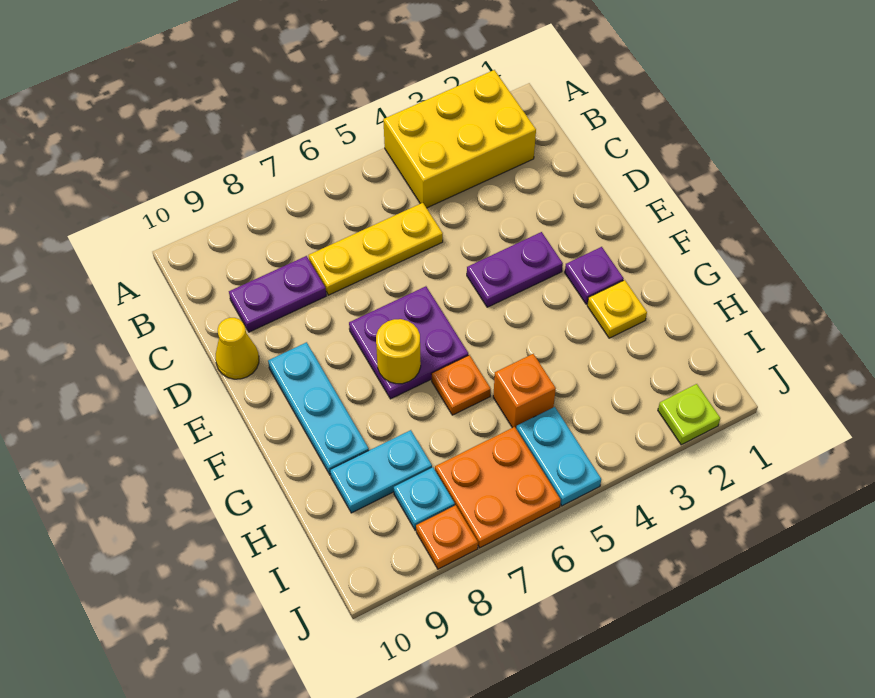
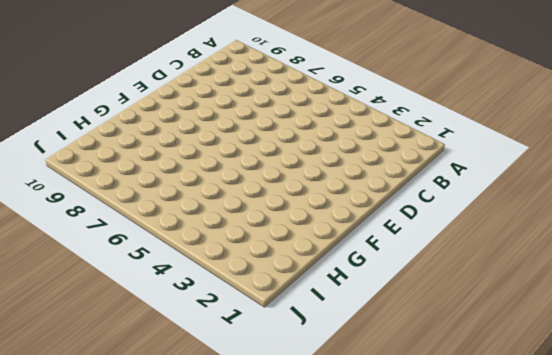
none -> yellow 2x3 brick [383,70,536,208]
none -> yellow 1x3 plate [309,203,443,295]
none -> purple 1x2 plate [229,256,326,332]

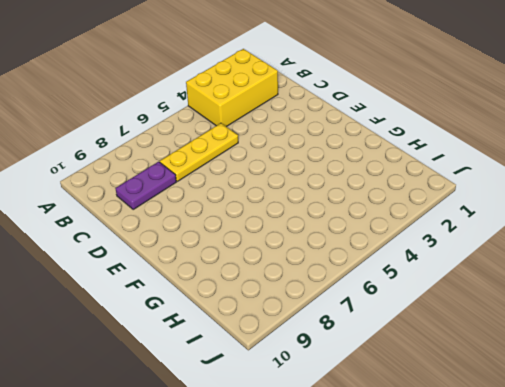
none -> yellow 1x1 cone [215,318,259,379]
none -> purple 1x2 plate [467,232,563,307]
none -> purple 2x2 plate [349,286,468,399]

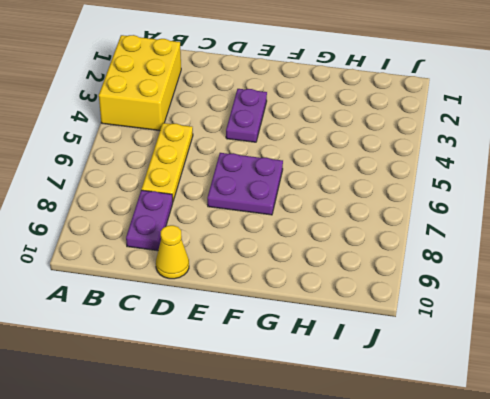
none -> cyan 1x3 plate [268,342,369,475]
none -> purple 1x1 plate [565,247,624,304]
none -> yellow 1x1 plate [587,280,647,338]

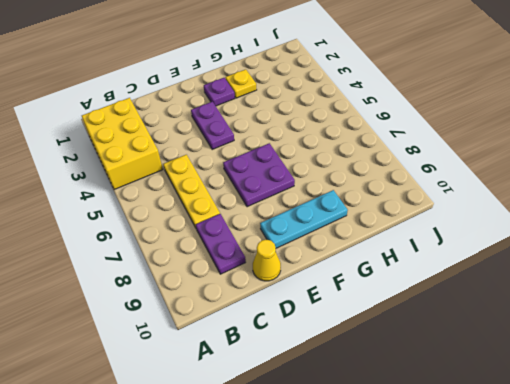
none -> orange 1x1 plate [431,355,491,415]
none -> orange 1x1 brick [493,354,556,428]
none -> cyan 1x2 plate [330,430,432,513]

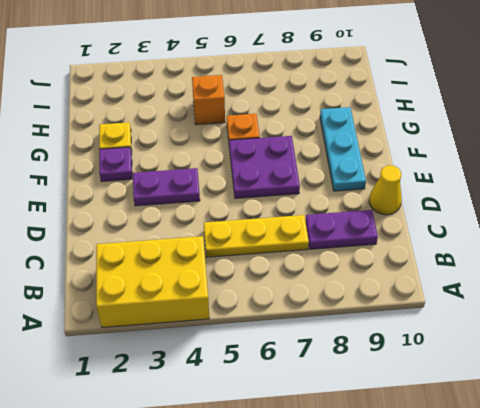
none -> cyan 1x2 plate [330,430,432,513]
none -> cyan 1x2 plate [516,407,601,506]
none -> orange 2x2 plate [435,427,561,548]

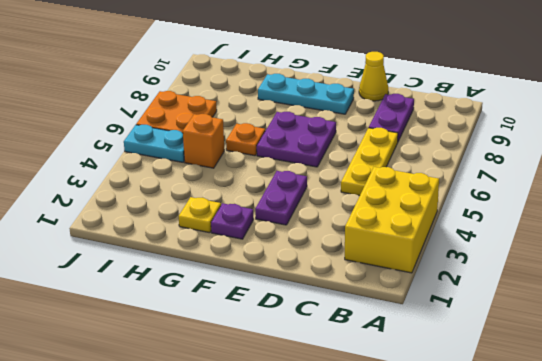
none -> cyan 1x2 plate [330,430,432,513]
none -> cyan 1x1 plate [394,467,455,530]
none -> lime 1x1 plate [658,384,720,445]

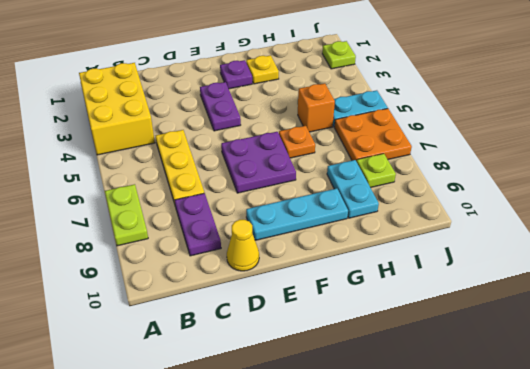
lime 1x2 plate [105,184,148,246] -> none
lime 1x1 plate [357,154,396,188] -> cyan 1x1 plate [394,467,455,530]
none -> orange 1x1 plate [416,505,478,569]
none -> yellow 1x1 round brick [376,319,421,384]

